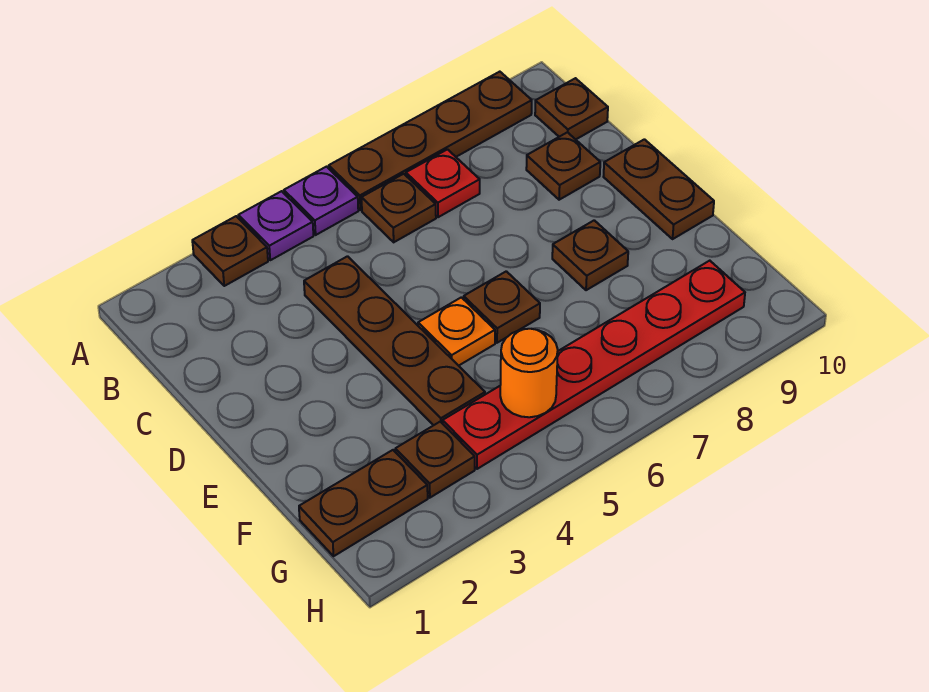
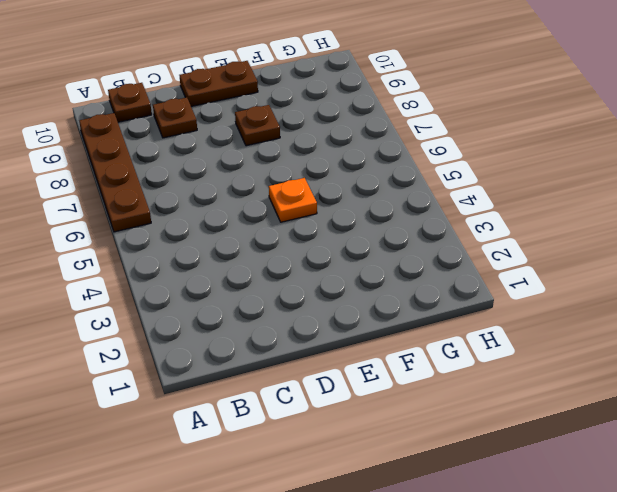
none -> brown 1x1 plate [192,216,268,286]
none -> purple 1x1 plate [238,191,313,260]
none -> purple 1x1 plate [284,167,358,235]

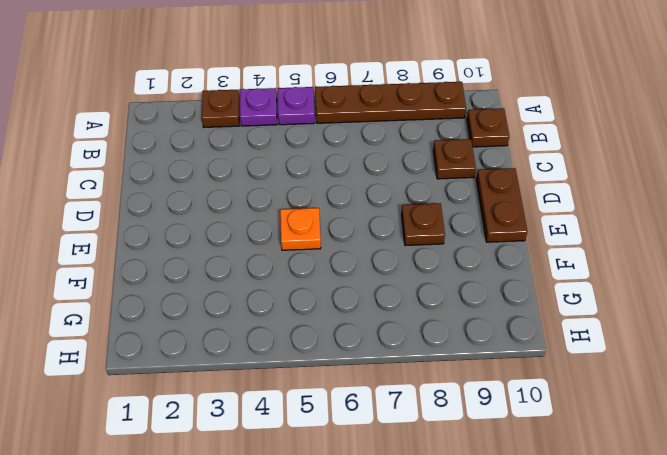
none -> brown 1x1 plate [361,174,436,242]
none -> red 1x1 plate [406,149,480,217]
none -> brown 1x4 plate [304,256,485,425]

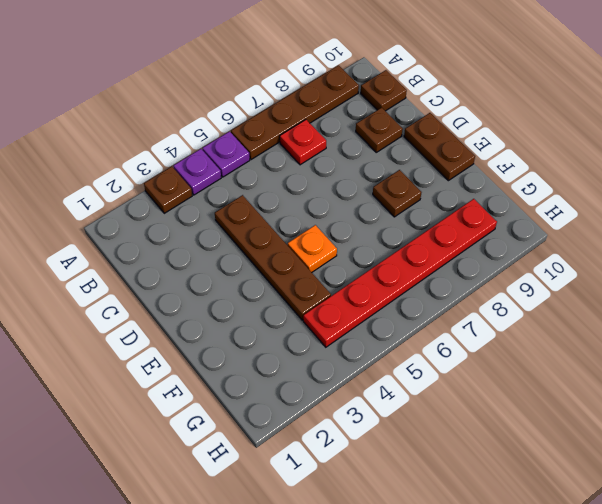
none -> brown 1x1 plate [361,174,436,242]
none -> brown 1x1 plate [464,271,540,343]
none -> brown 1x2 plate [299,450,428,556]

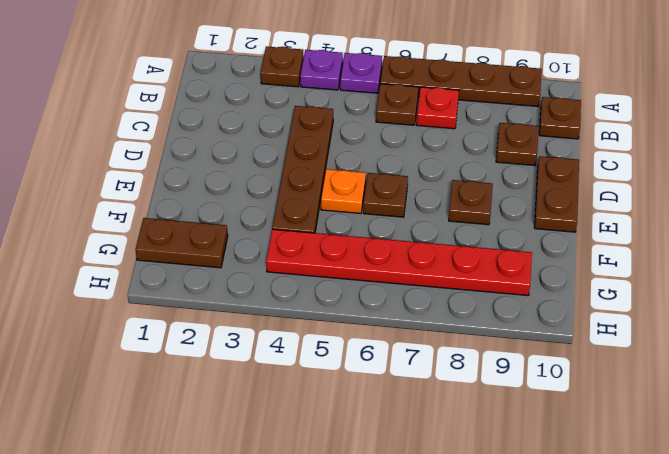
none -> brown 1x1 plate [395,422,475,498]
none -> orange 1x1 round brick [500,329,558,417]

